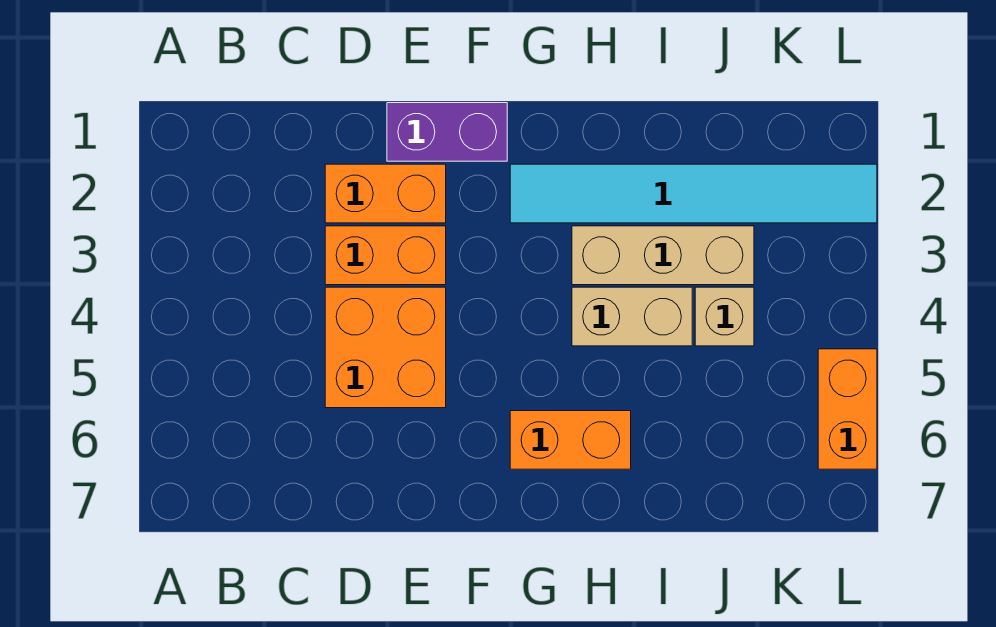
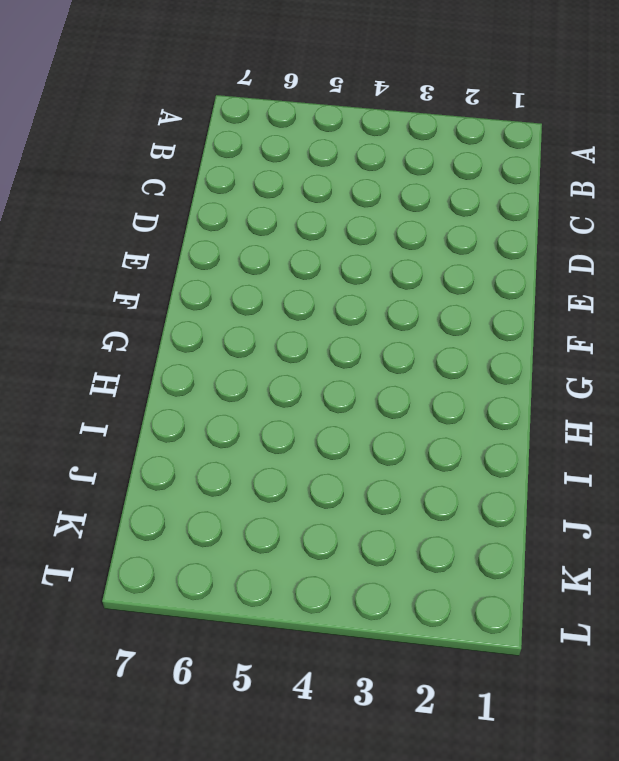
none -> orange 1x2 brick [325,164,446,223]
none -> orange 1x2 brick [325,226,446,285]

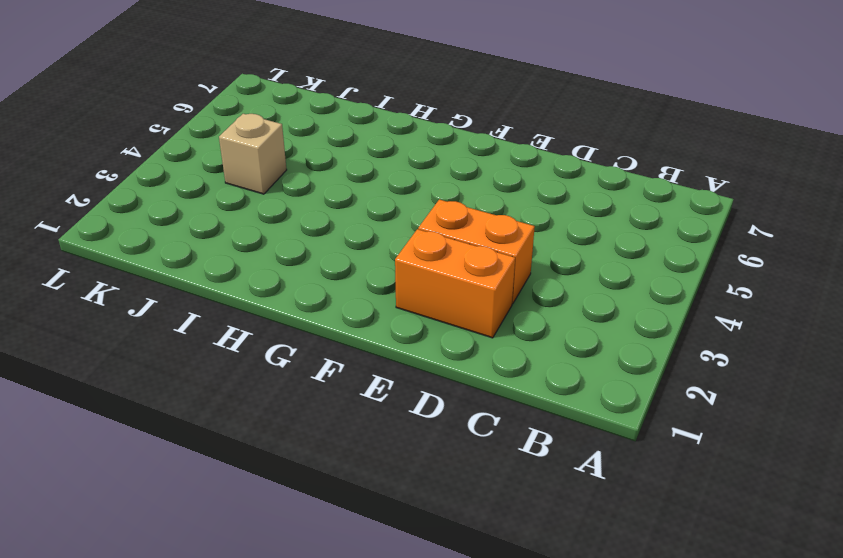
none -> orange 2x2 brick [325,287,446,408]
none -> purple 1x2 brick [387,103,507,161]

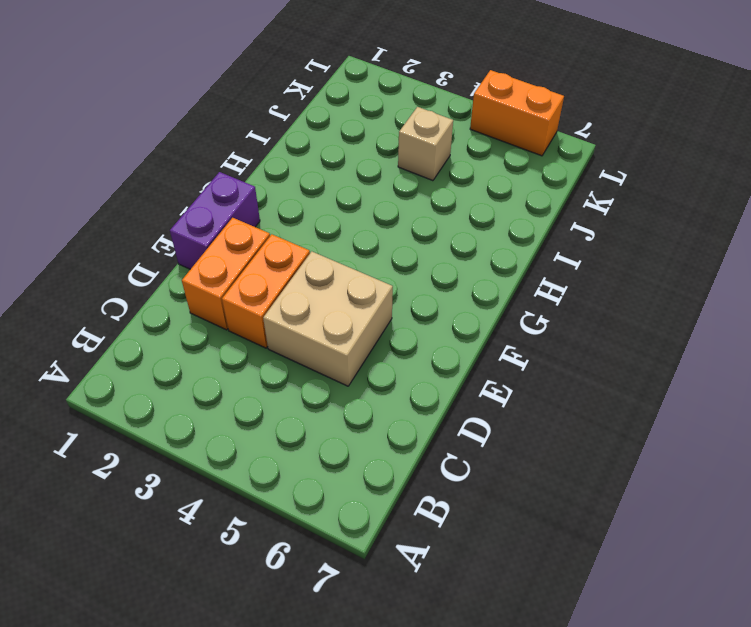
tan 2x2 brick [263,251,393,386] -> orange 2x2 brick [325,287,446,408]
none -> cyan 1x6 tile [510,164,877,223]
none -> orange 1x2 brick [510,411,631,469]

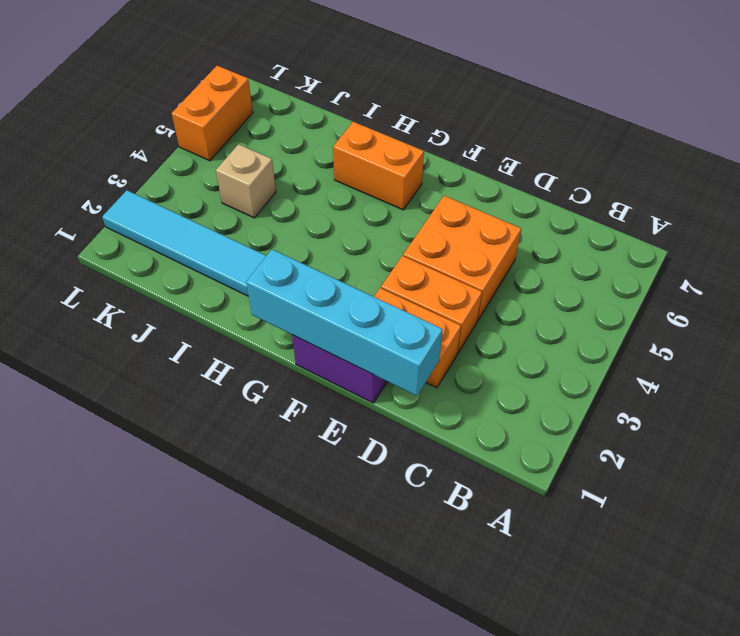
cyan 1x4 brick [246,250,443,396] -> none
none -> tan 1x3 brick [572,226,754,285]
none -> tan 1x2 brick [572,287,692,346]

